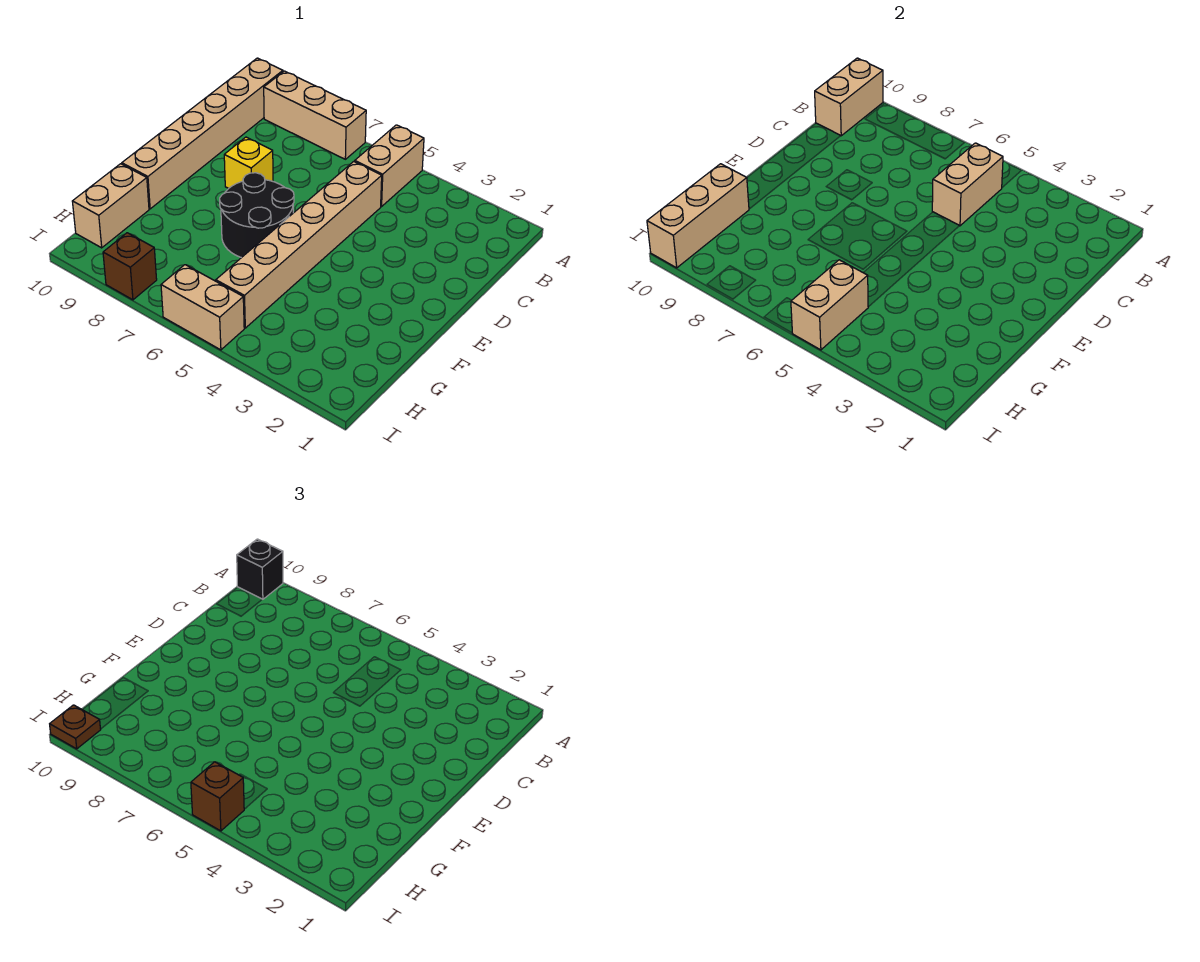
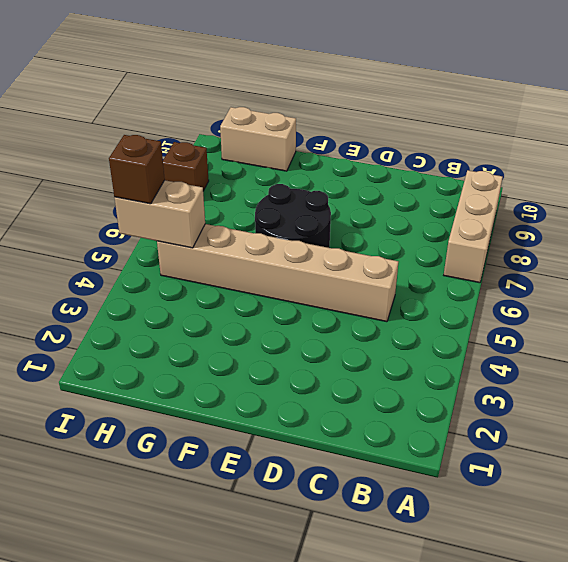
none -> tan 1x2 brick [355,125,424,207]
none -> tan 1x6 brick [122,58,283,209]
none -> yellow 1x1 brick [224,137,273,188]

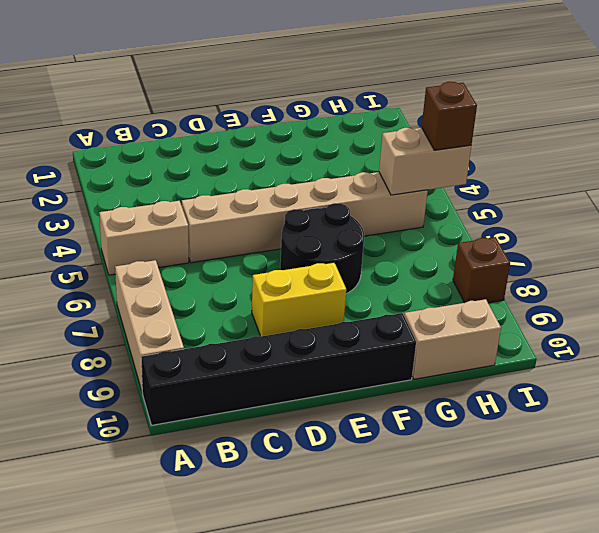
black 1x6 brick [141,313,416,425] -> tan 1x6 brick [122,58,283,209]
yellow 1x2 brick [252,262,346,336] -> yellow 1x1 brick [224,137,273,188]
none -> tan 1x2 brick [161,265,244,350]
none -> tan 1x2 brick [815,58,883,136]
none -> tan 1x2 brick [932,143,1003,226]

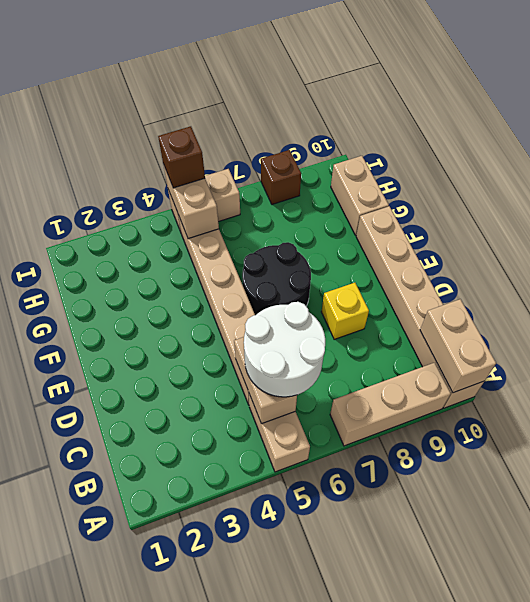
white 2x2 round brick [244,302,325,397] -> none
none -> tan 1x3 brick [647,164,749,268]
none -> black 1x1 brick [237,539,283,599]
none -> brown 1x1 plate [50,705,101,749]

